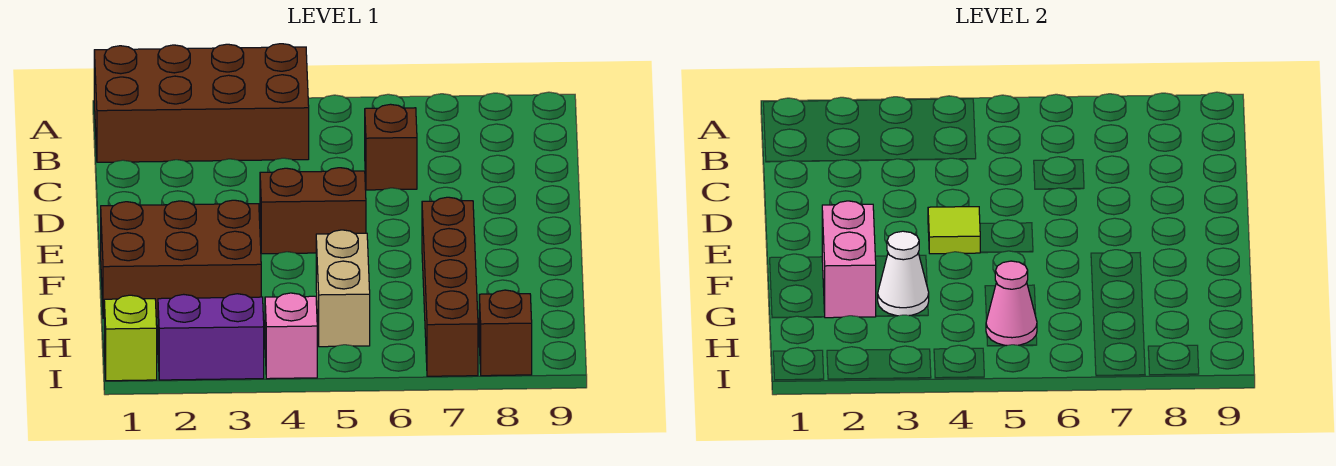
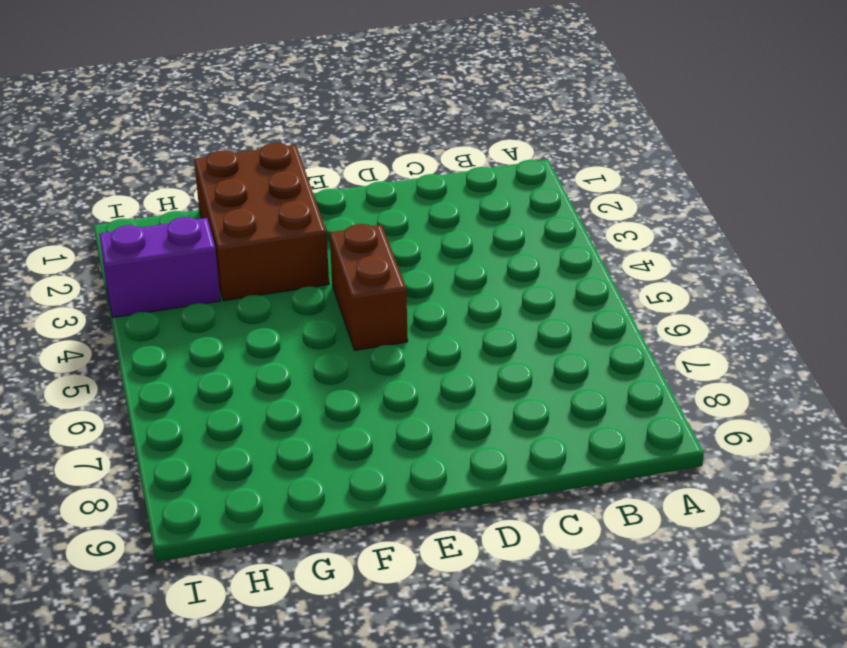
purple 1x2 brick [99,217,220,318] -> purple 1x2 brick turned to [158,294,264,380]
none -> brown 2x4 brick [94,44,309,162]
none -> brown 1x1 brick [365,104,417,190]
none -> brown 1x4 brick [422,197,478,376]

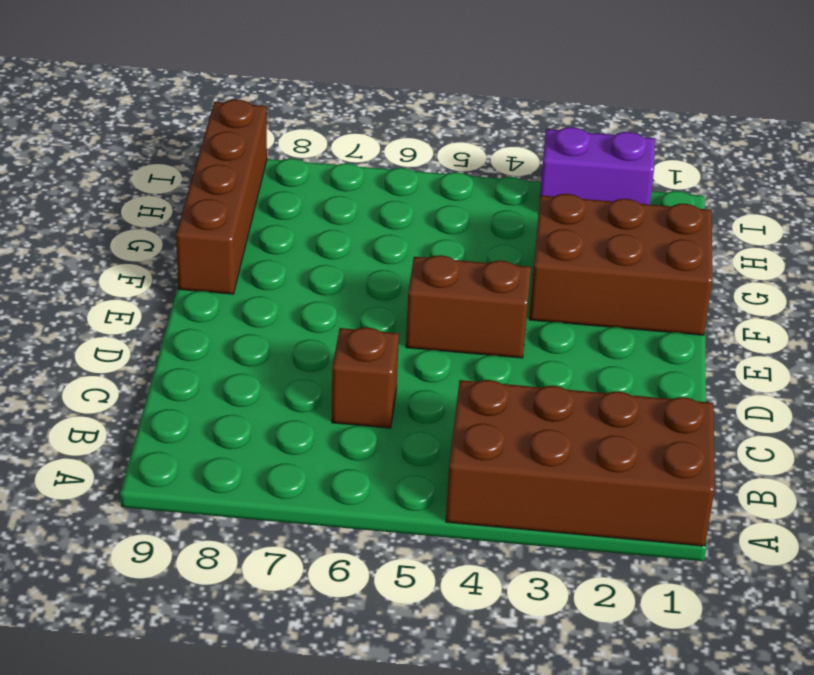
brown 1x4 brick [176,100,267,294] -> brown 1x4 brick moved to [422,197,478,376]
none -> tan 1x2 brick [316,230,370,347]
none -> lime 1x1 brick [104,295,157,381]
none -> pink 1x1 brick [265,293,317,379]

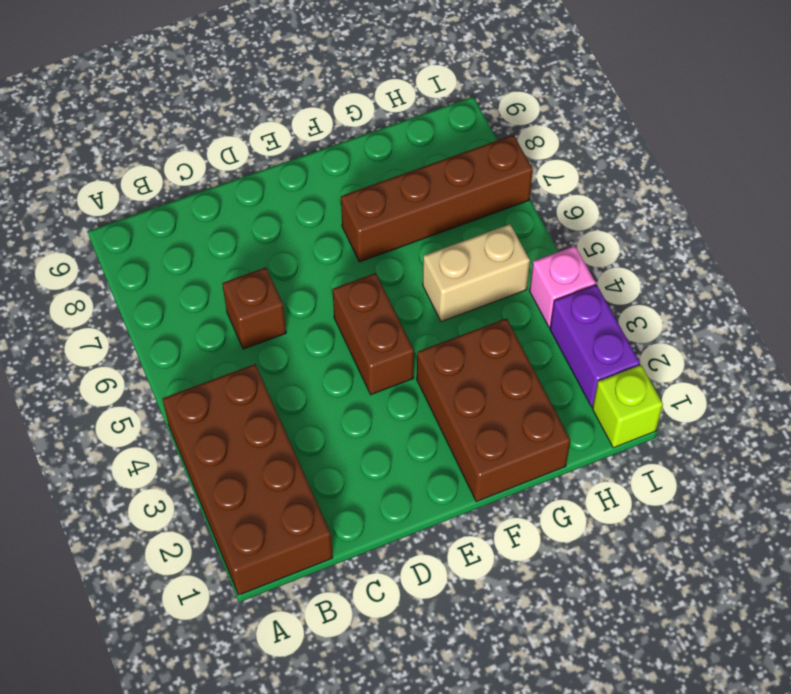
none -> brown 1x1 brick [479,290,532,376]
none -> lime 1x1 tile [928,207,980,254]
none -> pink 1x2 brick [822,201,876,318]

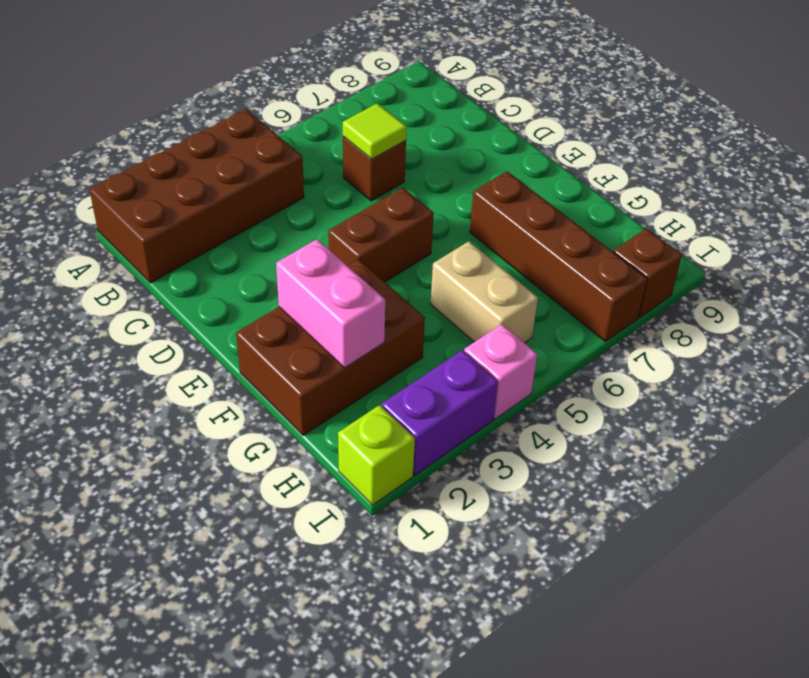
lime 1x1 tile [343,103,407,159] -> lime 1x1 tile moved to [928,207,980,254]
none -> white 1x1 cone [878,231,929,316]
none -> pink 1x1 cone [986,261,1037,346]

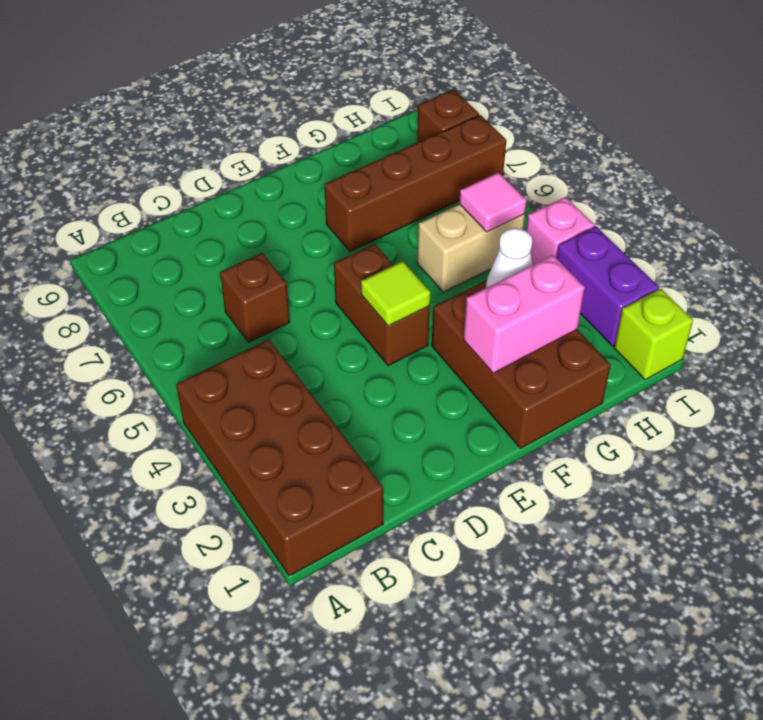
pink 1x1 tile [459,172,526,232] -> pink 1x1 cone [986,261,1037,346]

